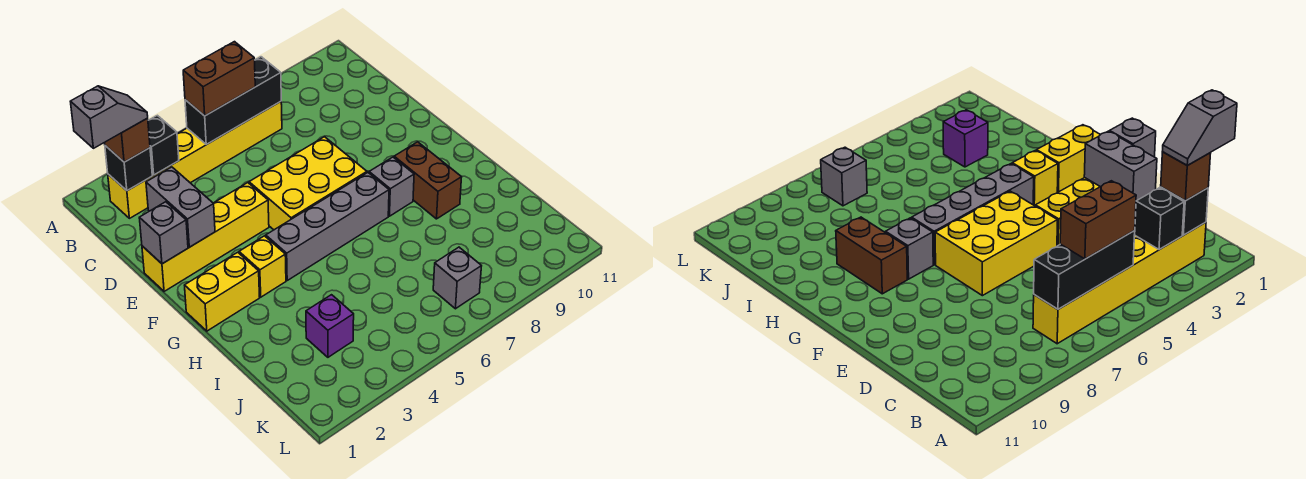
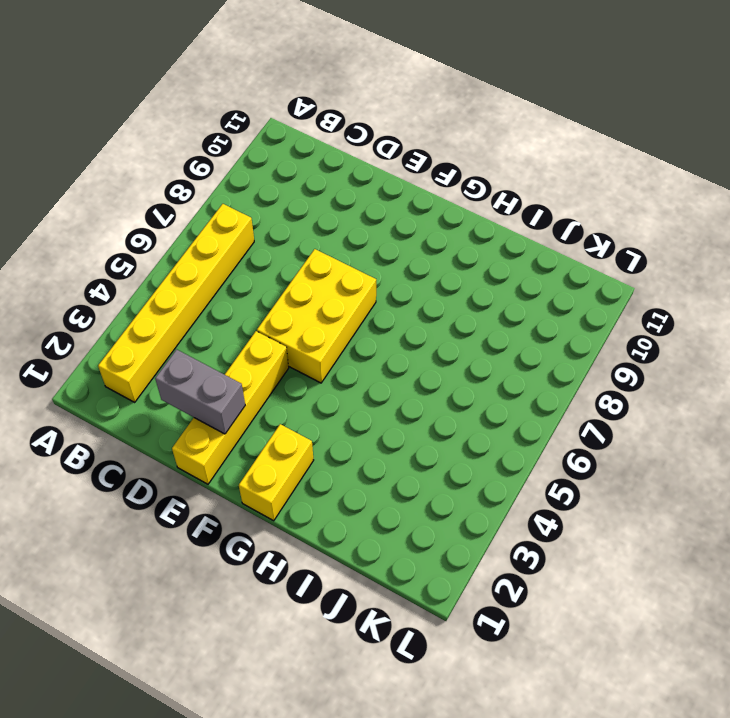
none -> yellow 1x1 brick [239,236,286,297]
none -> grey 1x4 brick [266,173,389,280]
none -> grey 1x1 brick [369,157,414,216]

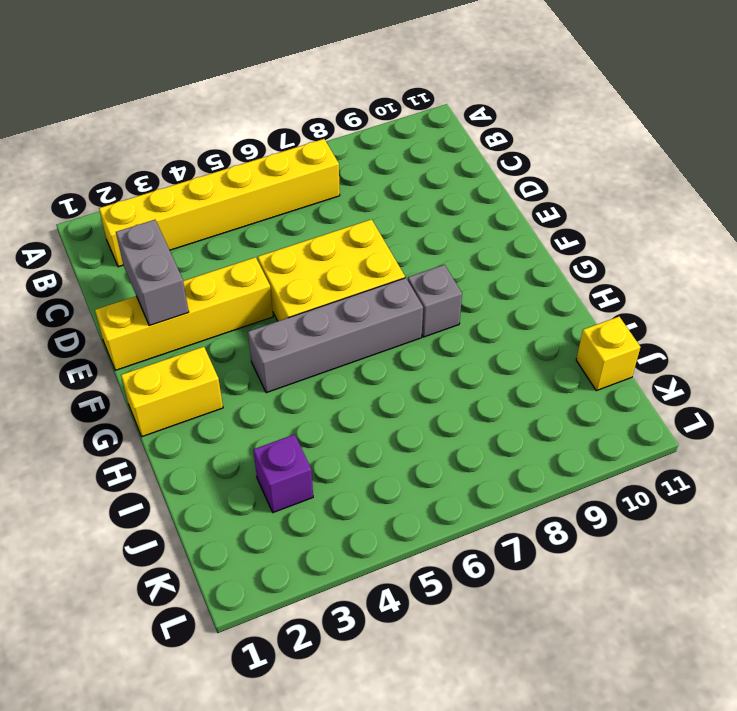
yellow 1x1 brick [576,317,640,391] -> yellow 1x1 brick moved to [239,236,286,297]
none -> brown 1x2 brick [394,142,462,219]
none -> grey 1x1 brick [433,247,481,309]
none -> black 1x1 brick [105,146,152,191]

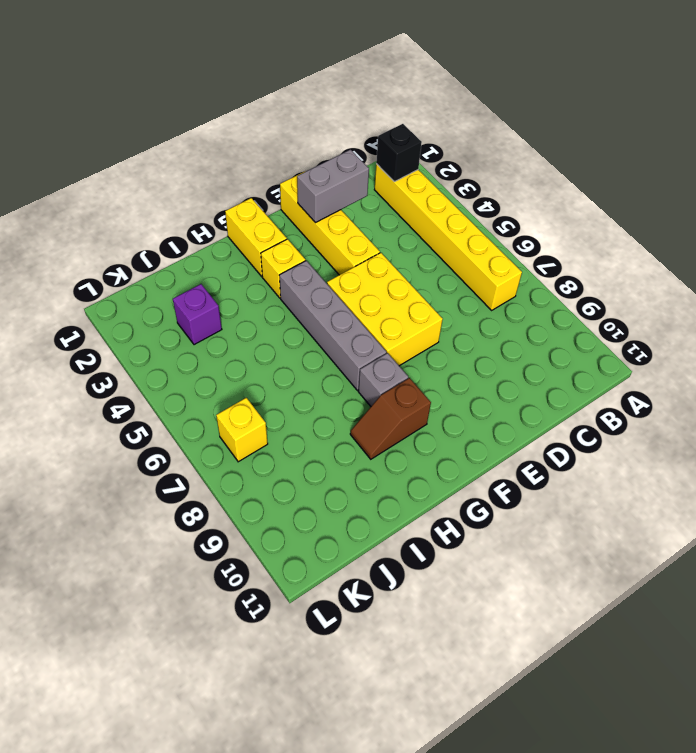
brown 1x2 slope [350,378,431,459] -> brown 1x2 brick [394,142,462,219]
yellow 1x1 brick [216,398,268,462] -> grey 1x1 brick [433,247,481,309]
none -> black 1x1 brick [148,115,179,175]
none -> black 1x3 brick [185,57,281,144]
none -> grey 1x1 brick [139,202,188,264]

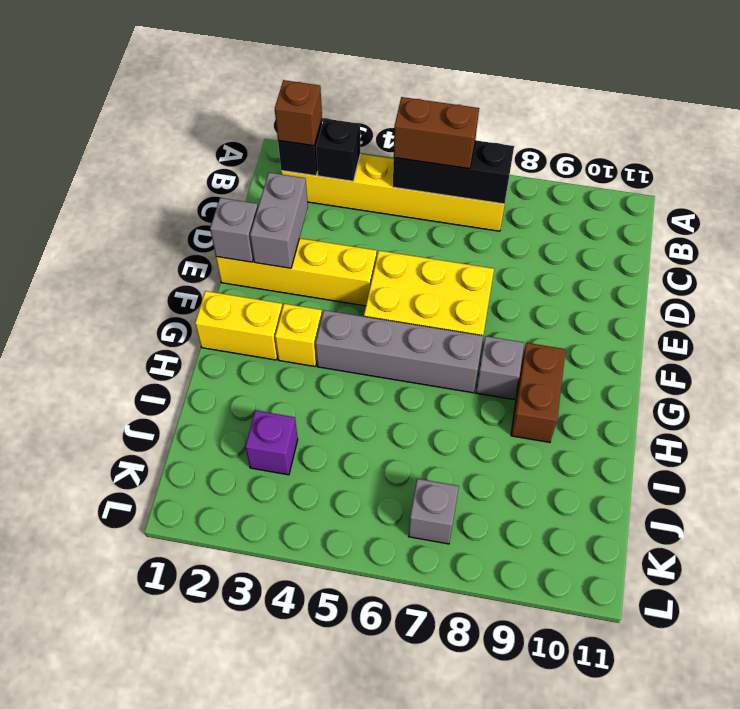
none -> grey 1x2 slope [70,86,148,148]

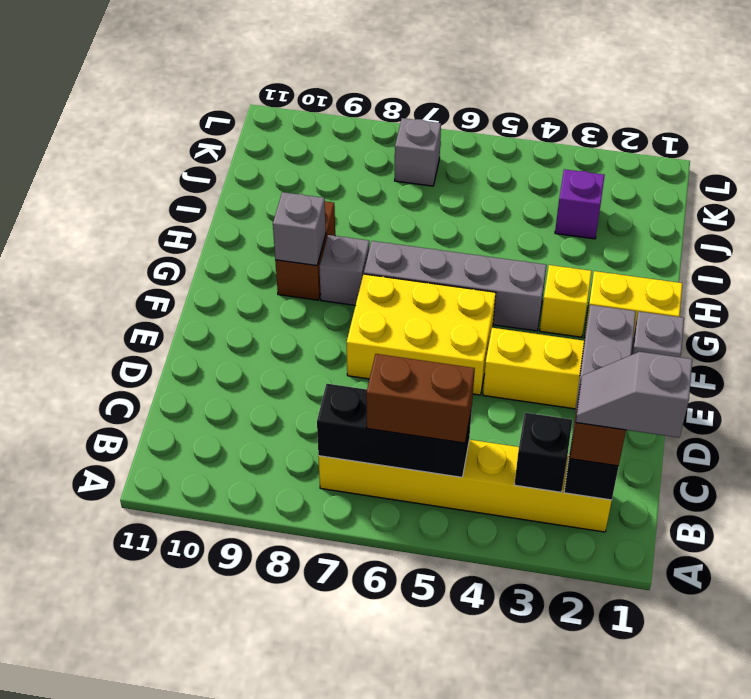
grey 1x1 brick [273,192,326,265] -> none

